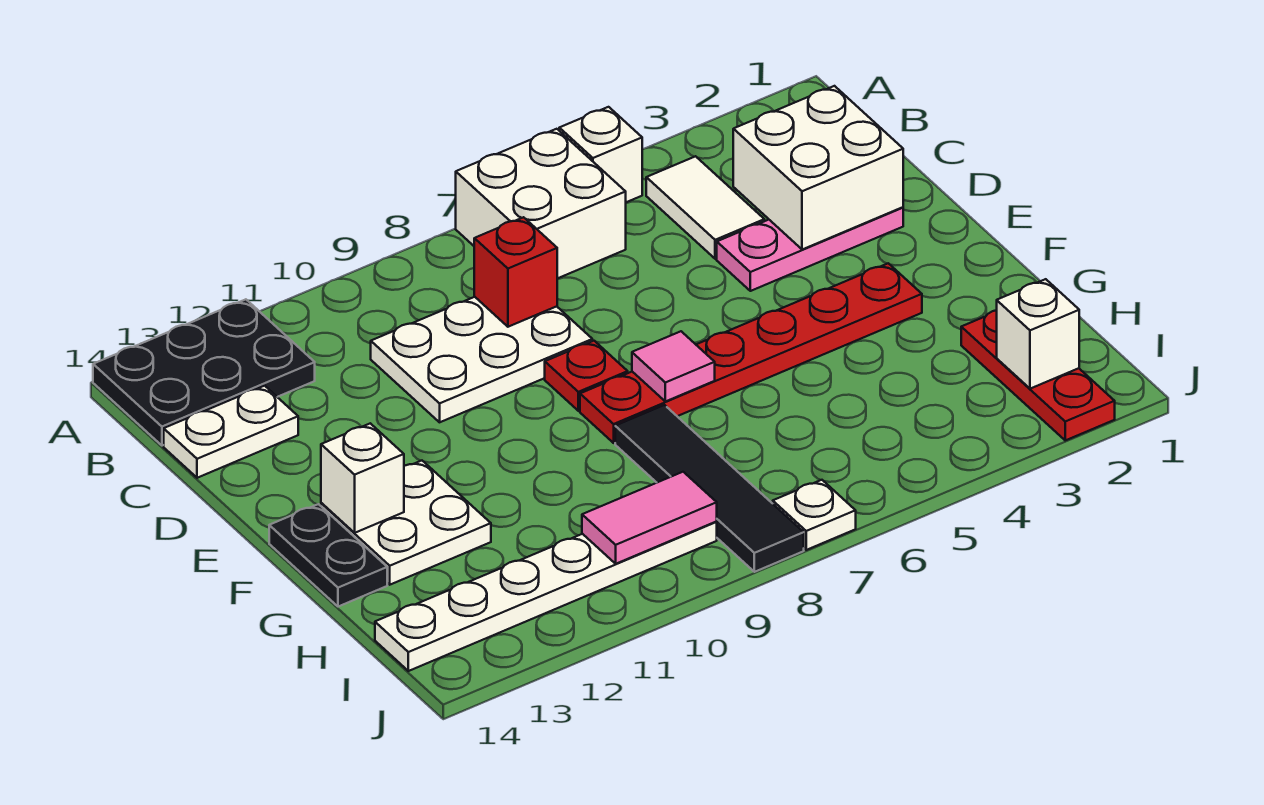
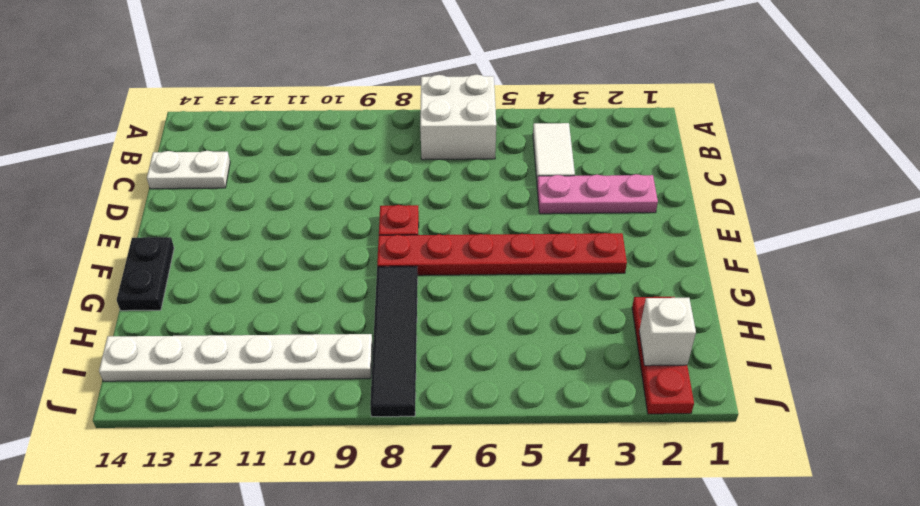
none -> white 1x1 brick [559,107,642,202]
none -> black 2x3 plate [93,299,315,446]
none -> white 2x3 plate [371,297,592,422]

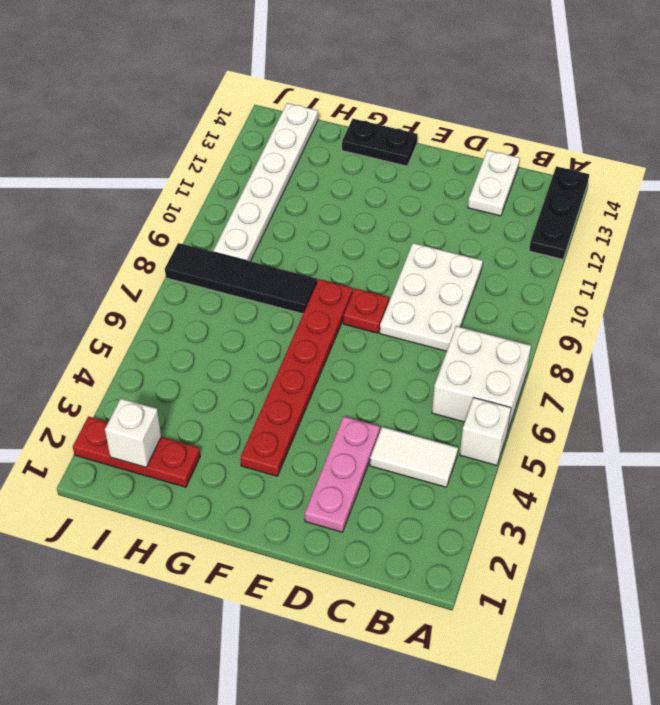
black 1x3 plate [529,166,589,259] -> black 2x3 plate [93,299,315,446]
none -> white 2x2 plate [321,461,491,585]
none -> white 1x1 plate [773,480,856,550]
none -> white 2x2 brick [733,86,903,250]

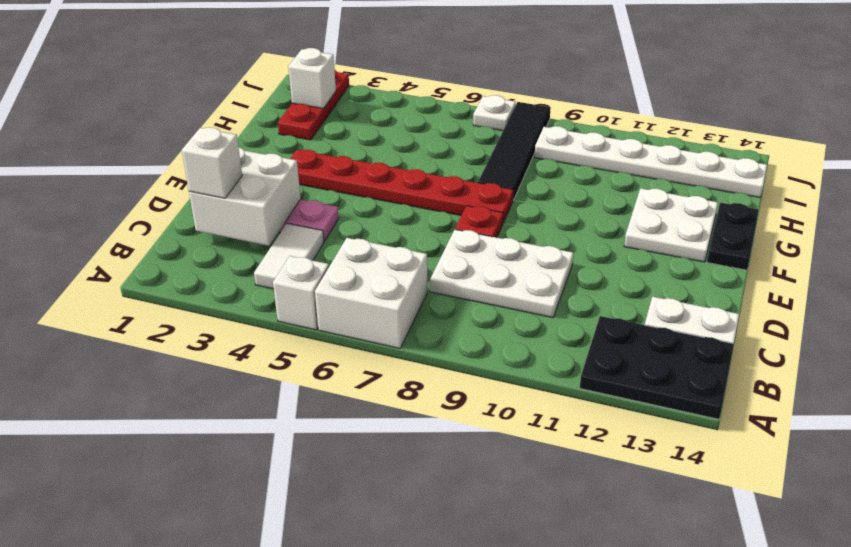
white 1x1 brick [182,127,242,198] -> white 1x1 brick moved to [321,423,404,533]
none -> red 1x1 brick [474,217,557,327]
none -> pink 1x1 tile [632,331,715,402]
none -> pink 1x2 tile [582,472,717,564]

